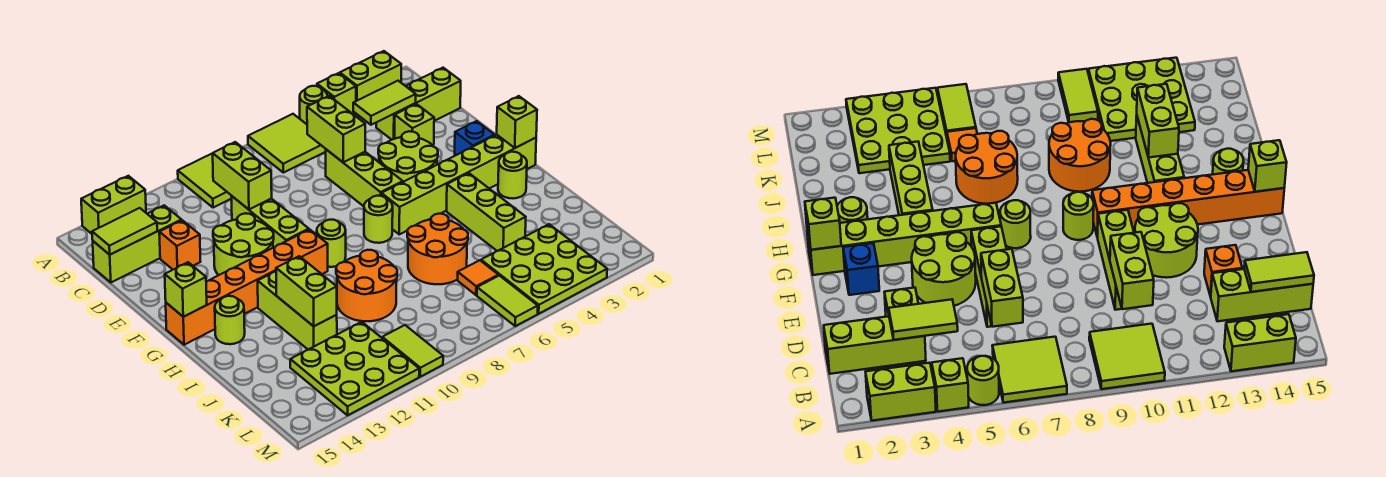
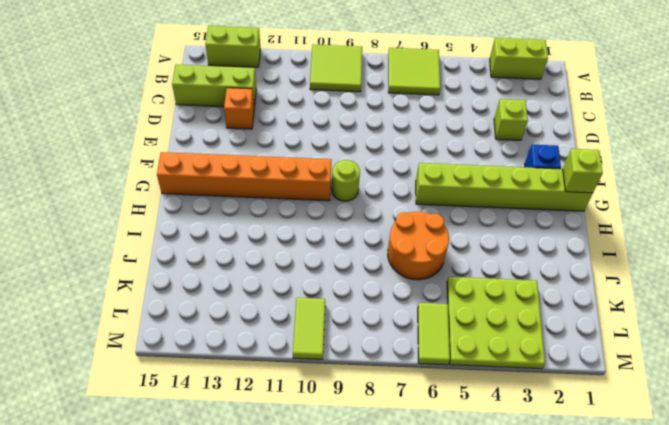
none -> lime 1x1 brick [317,73,356,115]
none -> lime 1x1 round brick [300,86,327,124]
none -> lime 1x3 brick [376,68,461,140]
none -> lime 1x3 brick [326,149,403,206]

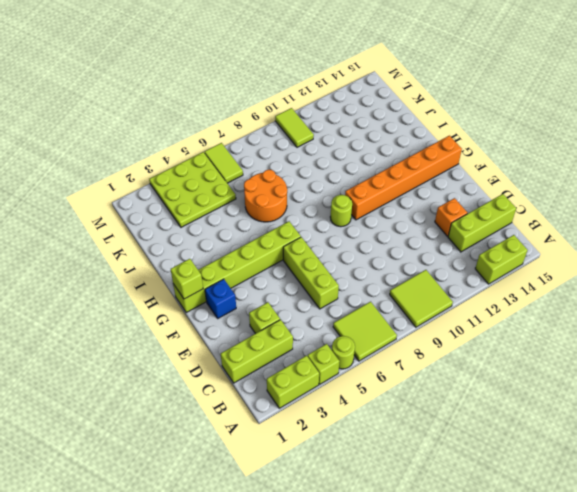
none -> lime 1x3 brick [231,196,309,248]
none -> lime 2x2 round brick [378,131,438,182]
none -> lime 2x2 round brick [213,213,274,275]
none -> lime 1x1 round brick [364,196,393,243]

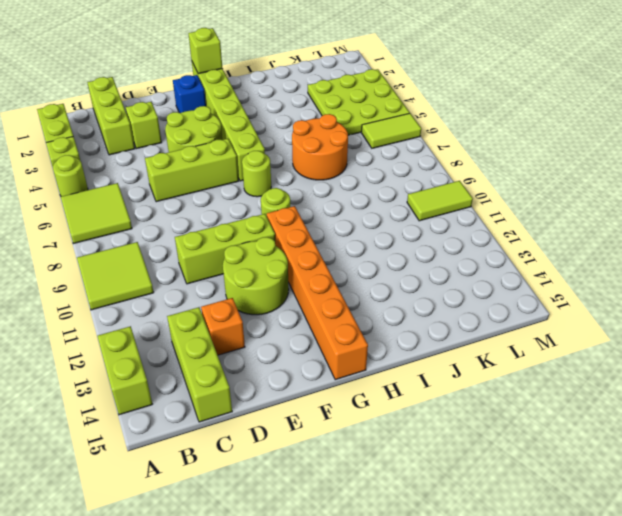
none -> lime 1x1 round brick [498,152,527,198]
none -> lime 1x3 brick [447,173,526,251]
none -> lime 1x3 brick [258,271,337,350]
none -> lime 1x1 round brick [215,296,245,344]

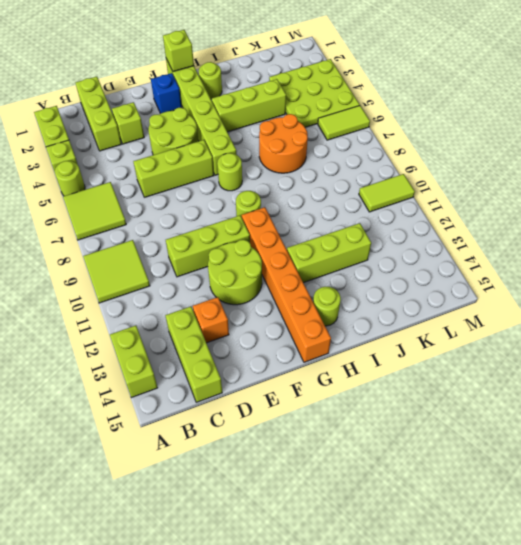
none -> orange 2x2 round brick [336,250,397,321]
none -> orange 1x1 tile [458,260,498,295]
none -> lime 3x3 plate [290,322,419,415]
none -> lime 1x2 tile [353,81,416,125]

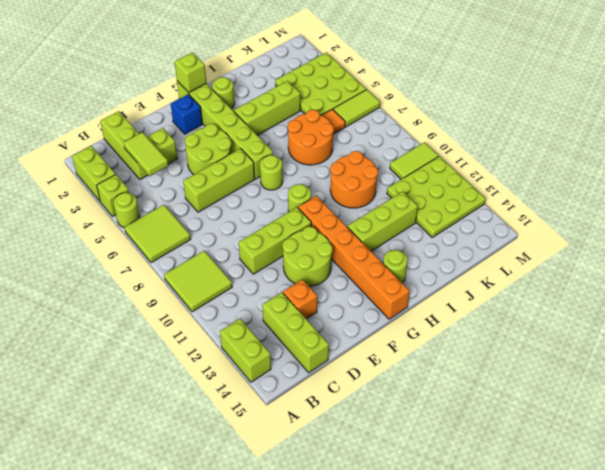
none -> lime 1x2 brick [307,96,365,162]
none -> lime 1x2 brick [213,142,272,209]
none -> lime 1x2 tile [92,208,157,255]
none -> lime 1x1 brick [165,262,207,317]

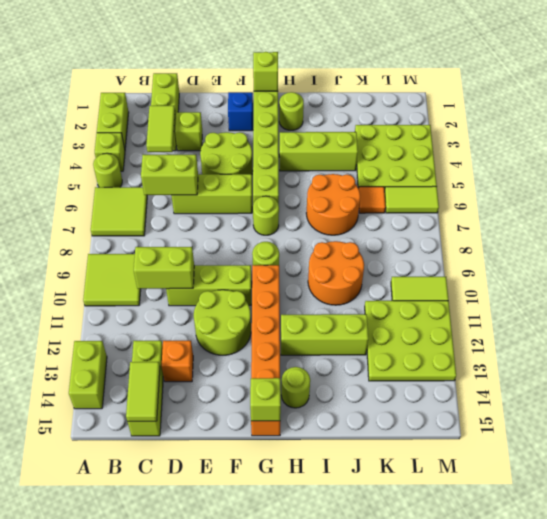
none -> lime 1x2 brick [276,256,337,326]

